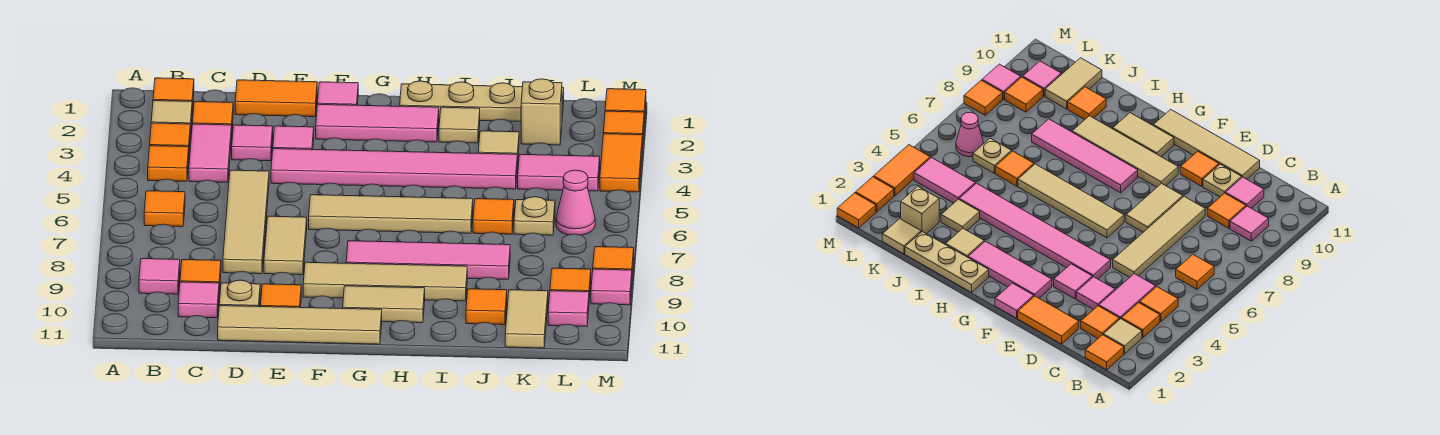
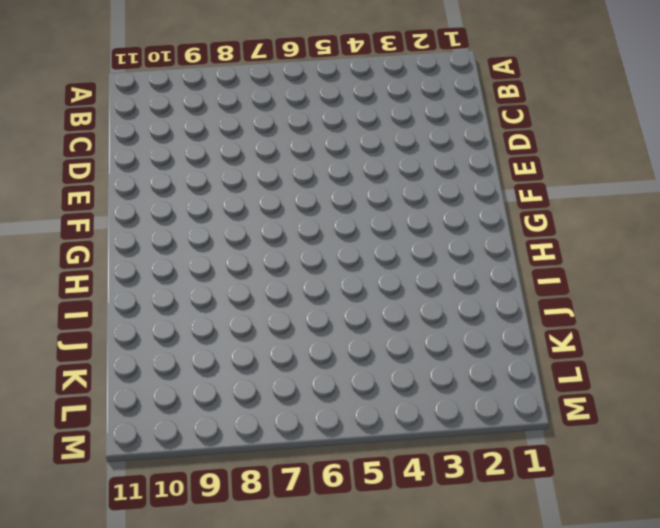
none -> orange 1x1 tile [153,78,194,110]
none -> tan 1x1 tile [151,101,192,135]
none -> orange 1x1 tile [150,123,190,148]
none -> orange 1x1 tile [148,146,189,181]

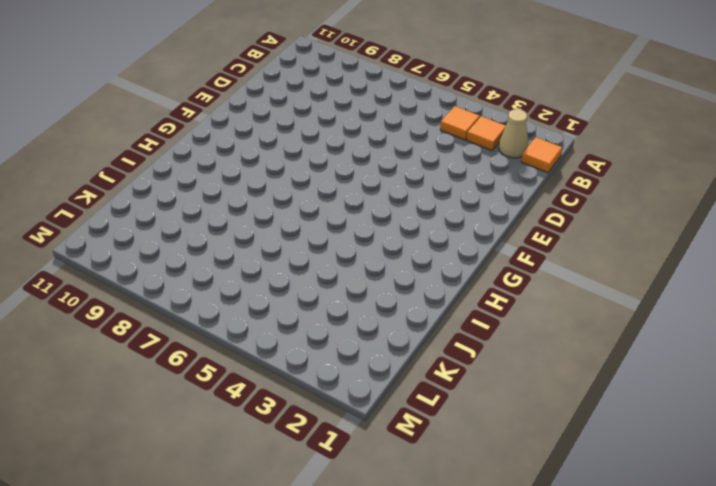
tan 1x1 cone [499,109,529,158] -> tan 1x1 tile [151,101,192,135]
none -> orange 1x1 tile [144,191,185,227]
none -> pink 1x1 tile [139,259,180,294]
none -> orange 1x1 tile [192,102,233,137]
none -> pink 1x2 tile [189,124,231,182]

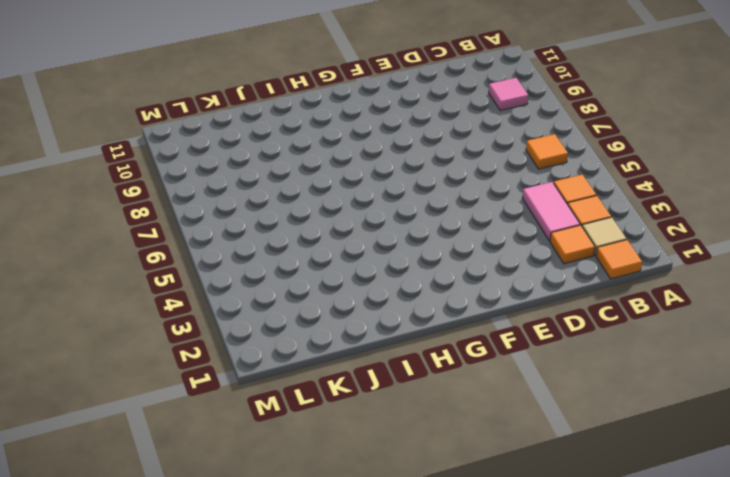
none -> orange 1x1 tile [180,260,221,291]
none -> pink 1x1 tile [178,282,219,318]
none -> orange 1x2 tile [235,80,317,117]
none -> pink 1x1 tile [232,125,273,161]

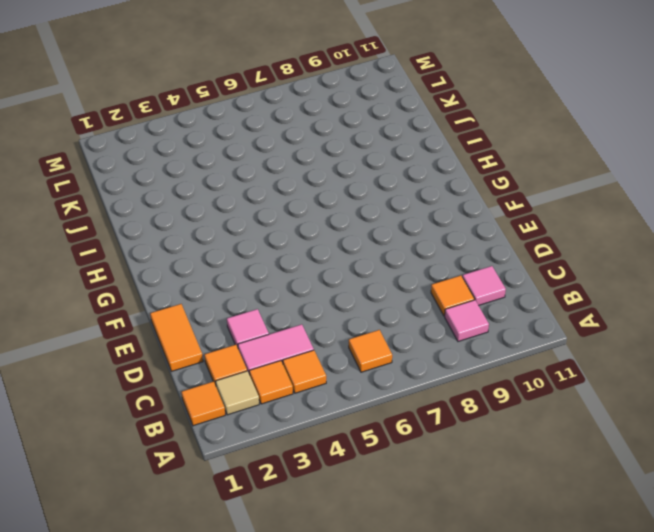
none -> tan 1x4 tile [223,170,269,274]
none -> tan 1x1 plate [219,280,260,307]
none -> tan 1x4 tile [218,306,382,344]
none -> pink 1x1 tile [273,126,314,150]

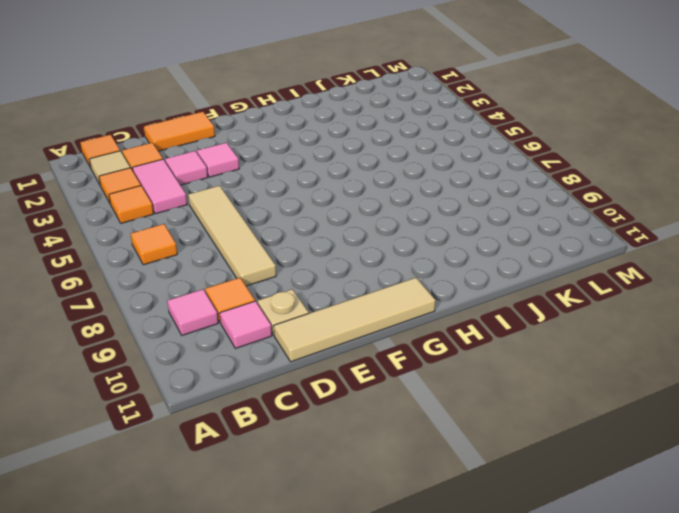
none -> pink 1x6 tile [271,149,517,189]
none -> tan 1x2 tile [264,216,307,275]
none -> orange 1x1 tile [260,284,301,308]
none -> pink 1x1 tile [317,82,358,105]

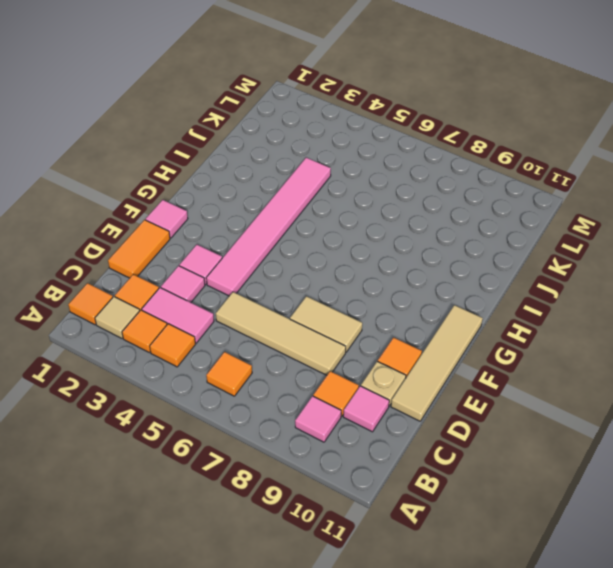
none -> pink 1x3 tile [316,104,439,142]
none -> tan 1x4 tile [309,195,473,233]
none -> tan 1x4 tile [303,262,467,301]
none -> pink 1x4 tile [346,241,510,279]

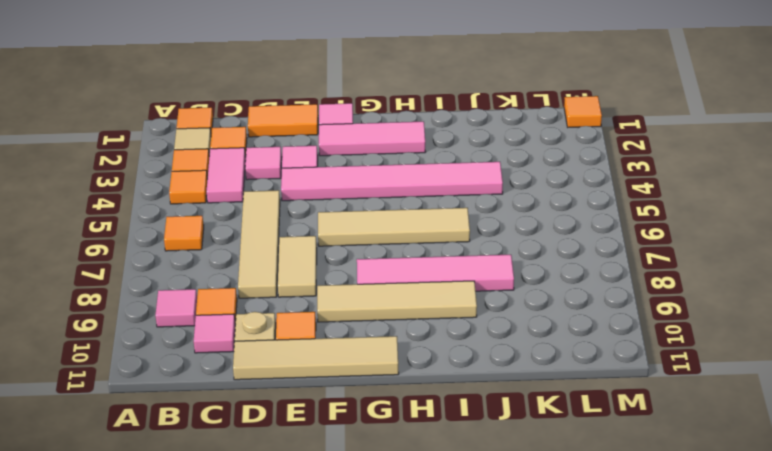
none -> tan 1x2 tile [343,286,425,323]
none -> tan 1x3 plate [400,81,522,122]
none -> tan 1x1 tile [439,107,480,143]
none -> tan 1x1 tile [478,131,519,166]

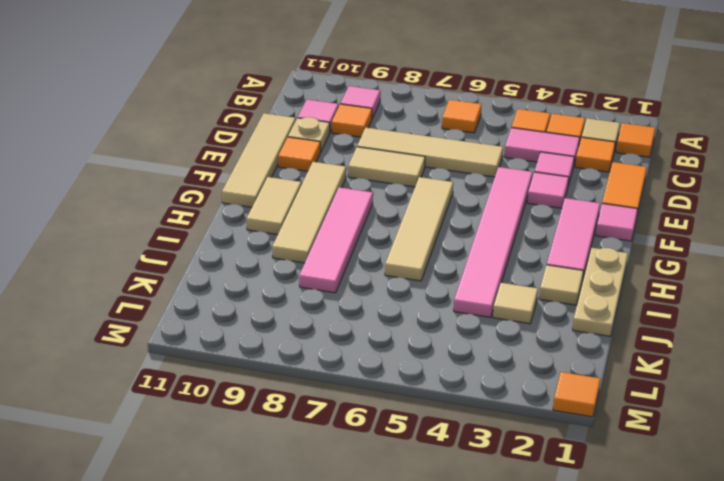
none -> orange 1x1 tile [473,199,514,234]
none -> orange 1x1 tile [466,289,507,325]
none -> tan 1x1 tile [882,219,921,254]
none -> tan 1x1 brick [521,79,562,145]

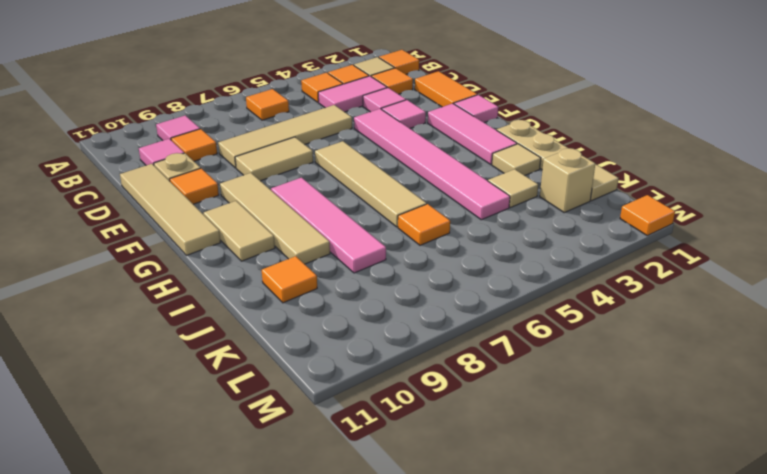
none -> pink 1x2 tile [518,154,600,191]
none -> tan 1x1 plate [514,197,555,235]
none -> tan 1x2 tile [505,290,548,348]
none -> pink 1x1 cone [556,170,595,235]

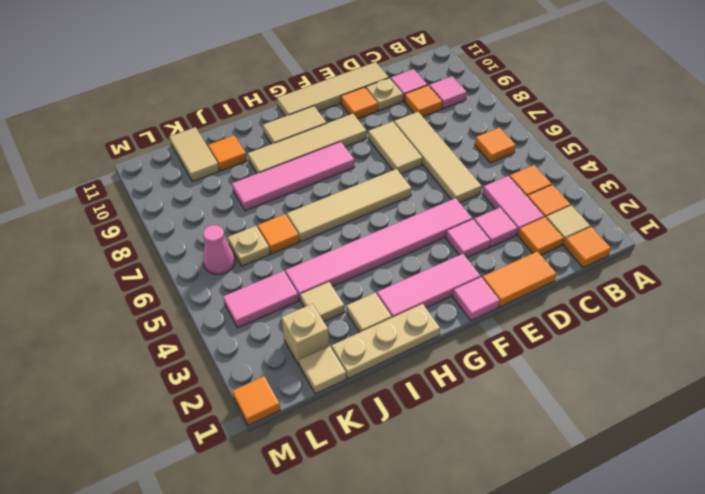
none -> orange 1x1 tile [550,268,591,298]
none -> pink 1x1 tile [548,291,589,327]
none -> orange 1x1 tile [603,111,644,147]
none -> orange 1x2 tile [600,134,642,192]

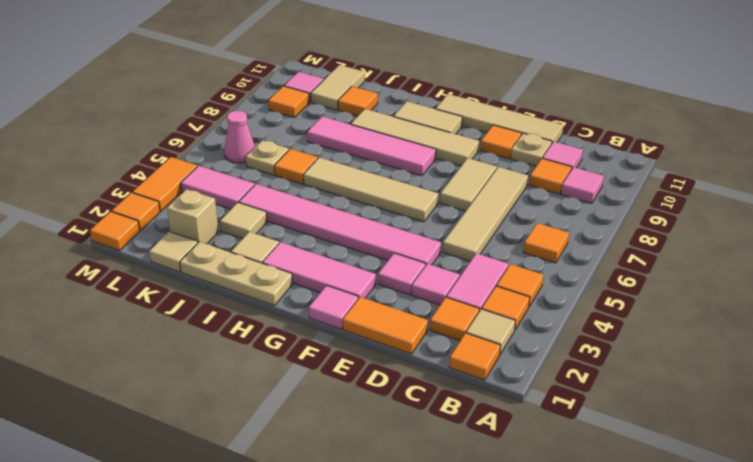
none -> orange 1x1 tile [593,247,634,275]
none -> pink 1x1 tile [591,269,632,305]

